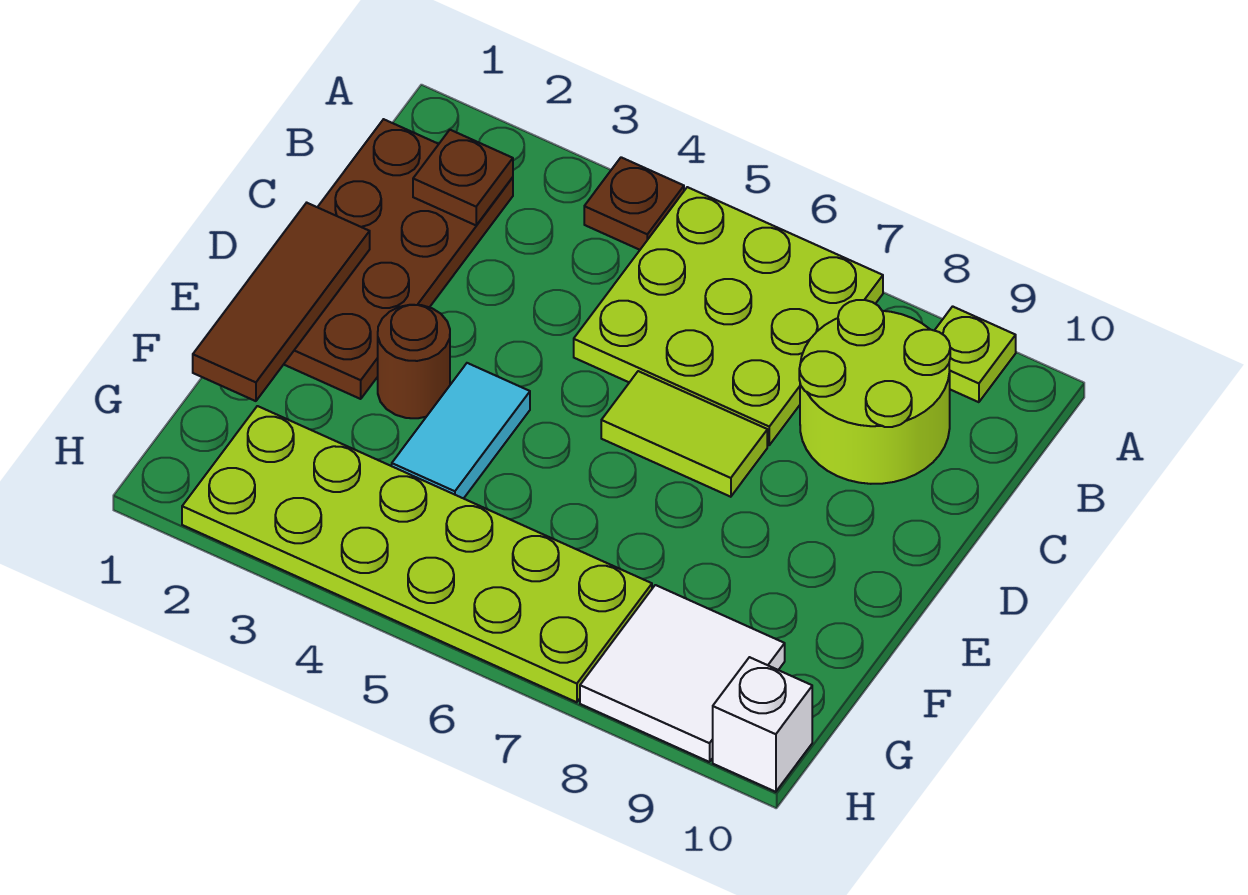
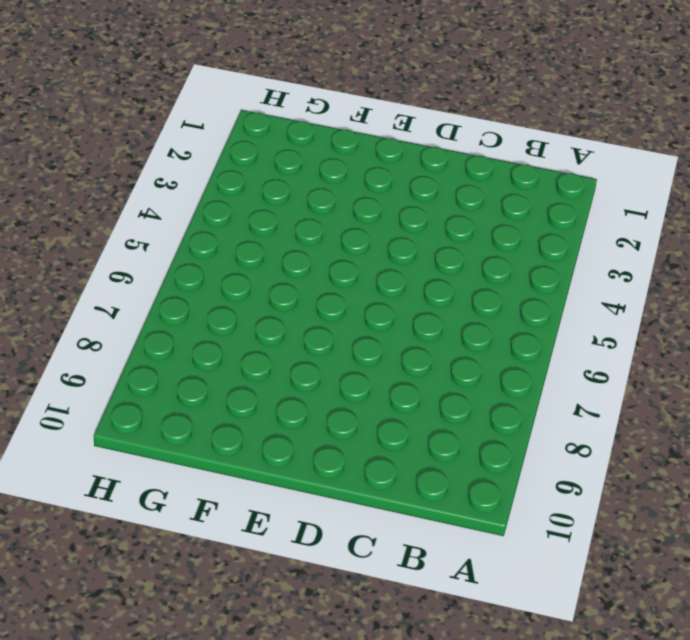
none -> brown 1x1 plate [584,157,684,250]
none -> lime 3x3 plate [574,187,883,445]
none -> lime 1x1 plate [934,306,1016,402]

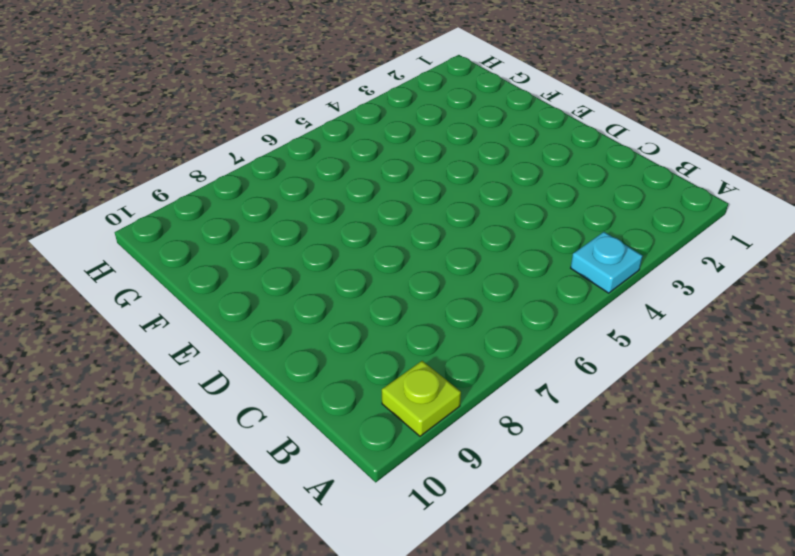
cyan 1x1 plate [571,232,642,293] -> brown 1x1 plate [584,157,684,250]
none -> lime 3x3 plate [574,187,883,445]
none -> brown 2x4 plate [284,119,513,399]
none -> lime 2x2 round brick [799,300,950,484]

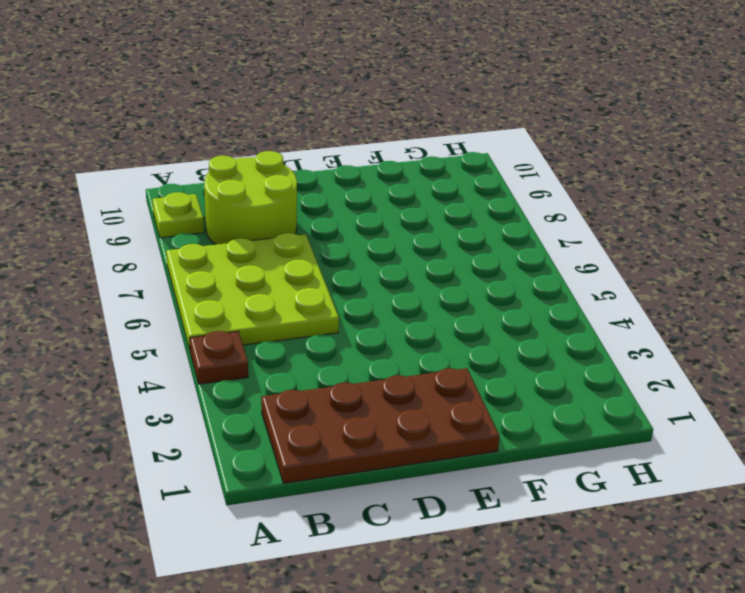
none -> lime 1x2 tile [601,371,767,497]
none -> brown 1x1 round brick [378,305,450,418]
none -> cyan 1x2 tile [392,363,530,499]

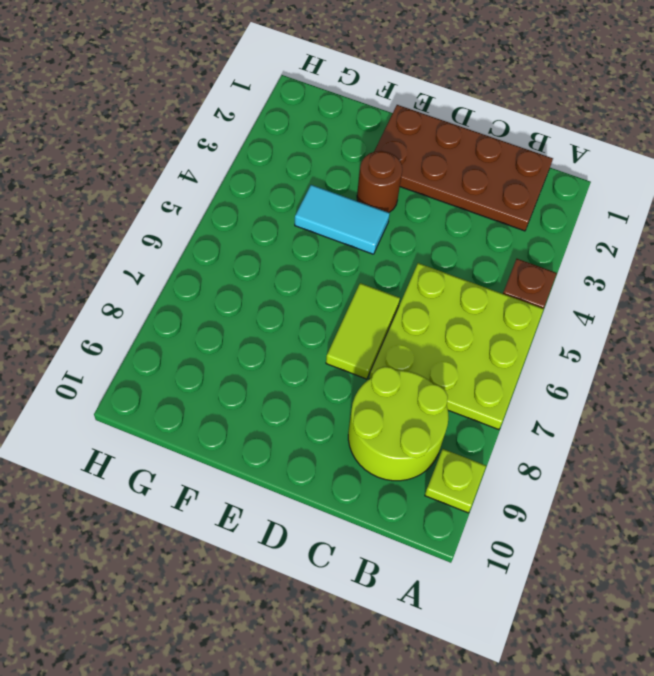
none -> lime 2x6 plate [182,406,652,702]
none -> white 2x2 tile [580,585,785,762]
none -> white 1x1 brick [713,657,812,792]

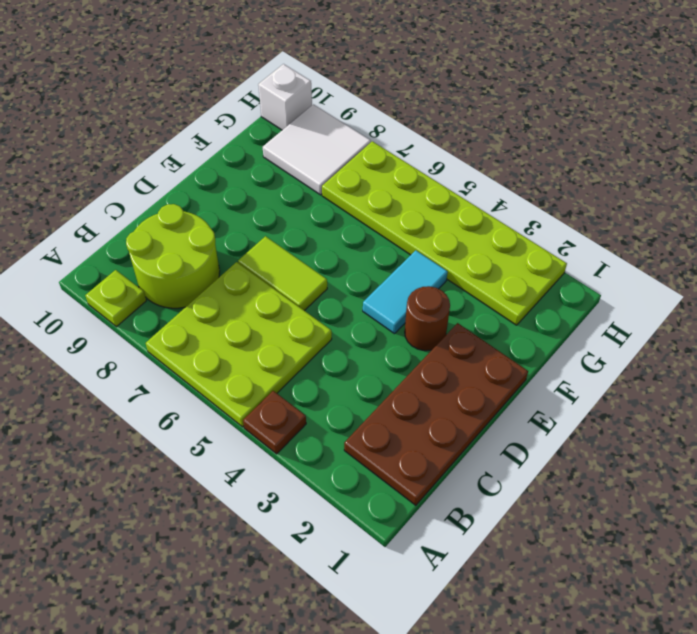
none -> brown 1x1 plate [413,130,513,225]
none -> brown 1x3 tile [193,203,370,401]

